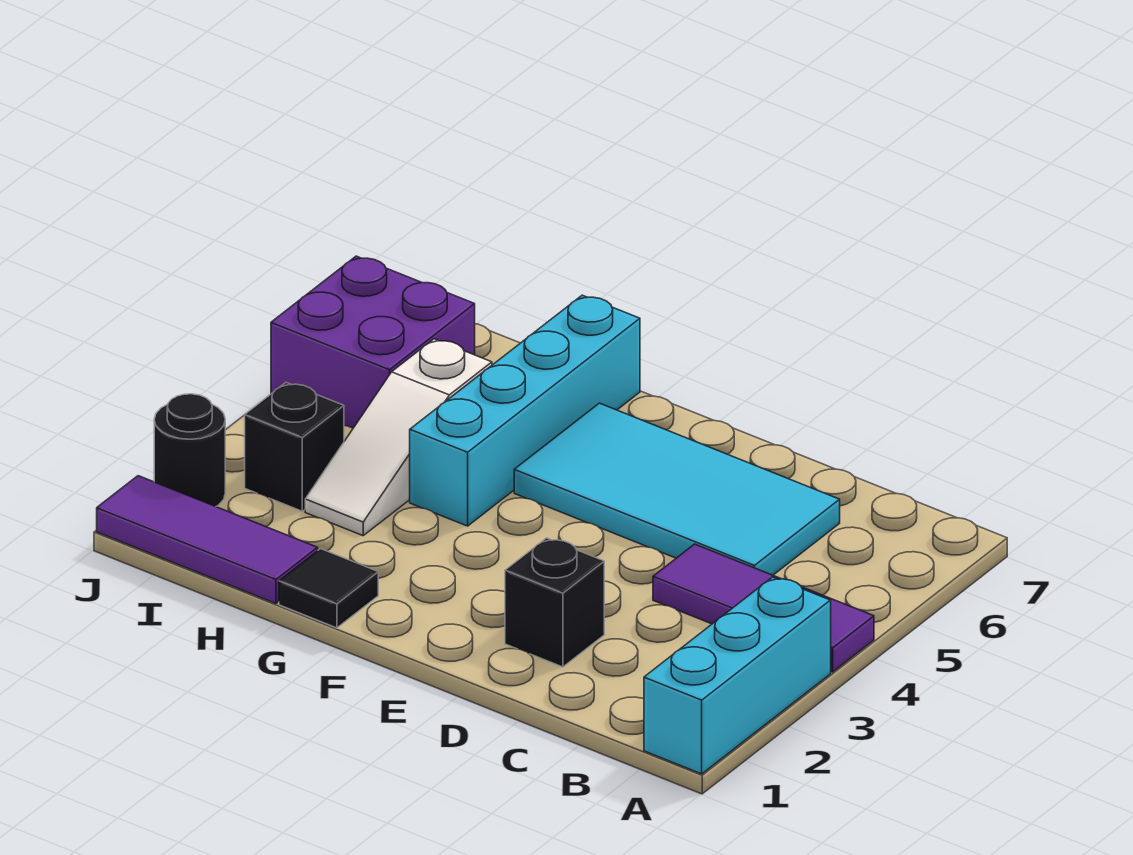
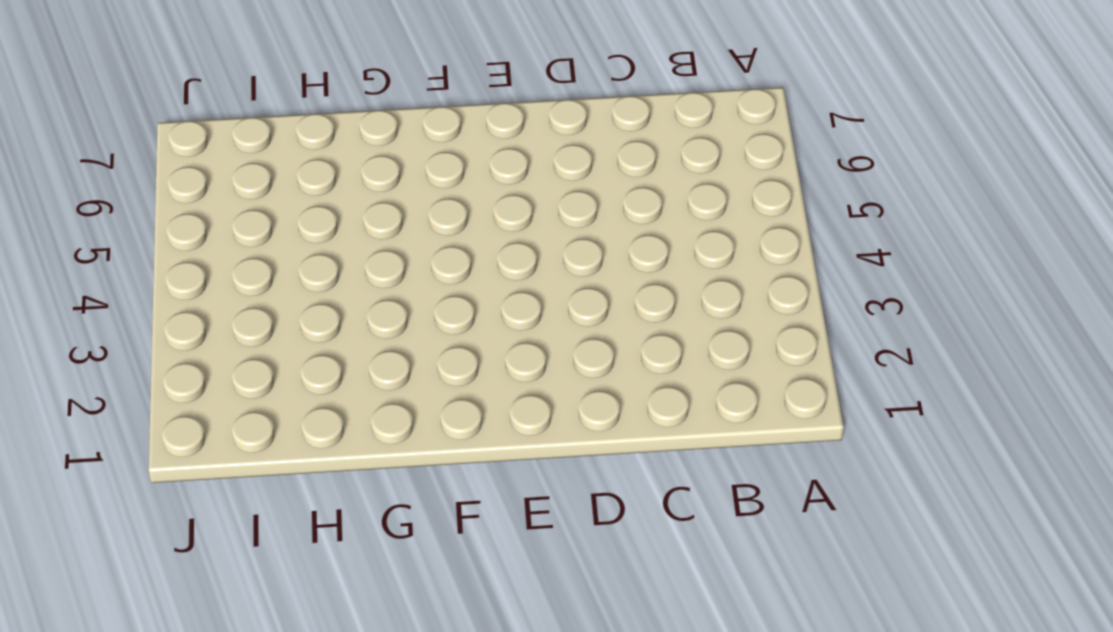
none -> cyan 1x3 brick [644,577,831,774]
none -> purple 1x3 tile [653,544,874,672]

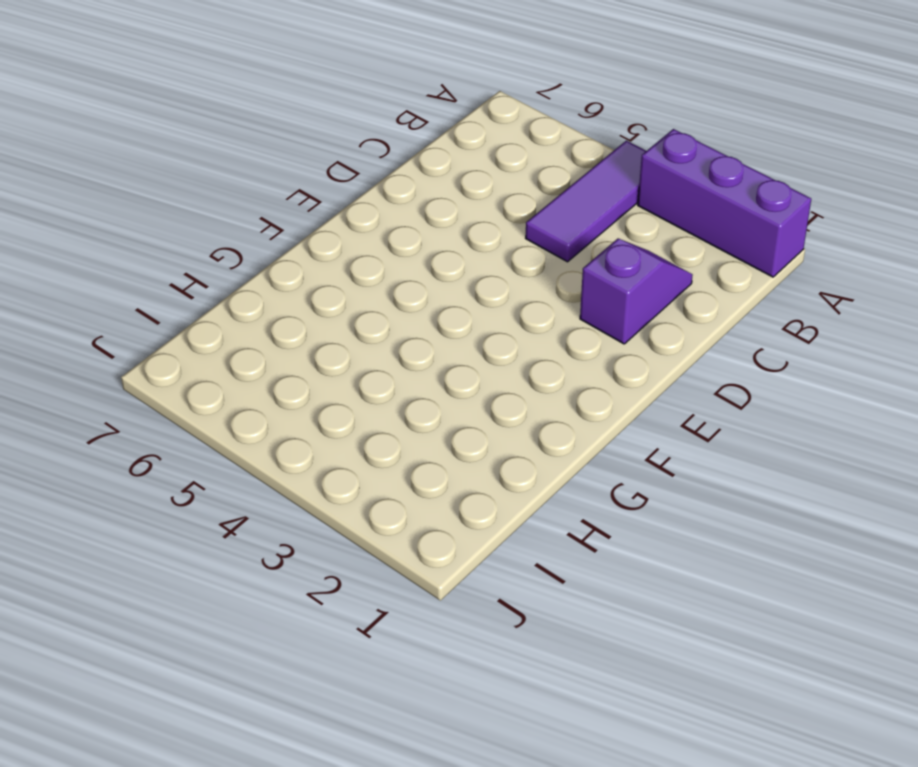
purple 1x3 brick [638,129,811,277] -> cyan 1x3 brick [644,577,831,774]
purple 1x2 slope [580,239,693,344] -> black 1x1 brick [505,538,604,667]
none -> cyan 2x4 tile [514,403,840,575]
none -> black 1x1 tile [279,549,378,628]

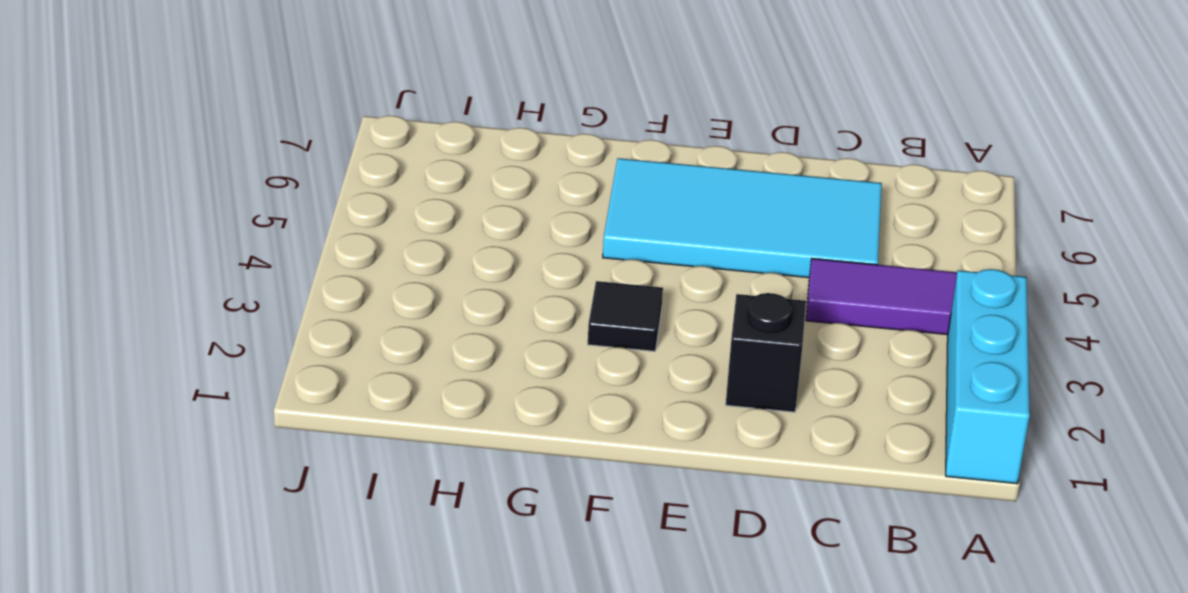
black 1x1 tile [588,281,663,351] -> black 1x1 tile moved to [279,549,378,628]
none -> cyan 1x4 brick [410,295,640,526]
none -> purple 1x3 tile [97,476,318,604]

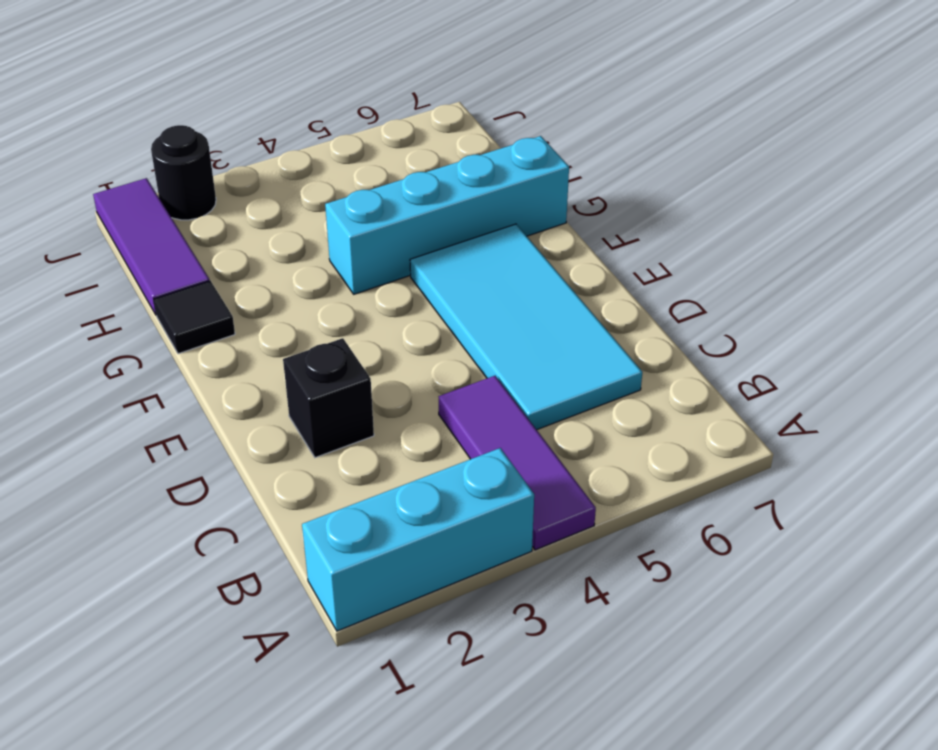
none -> white 1x3 slope [305,339,492,536]
none -> black 1x1 brick [245,382,344,511]

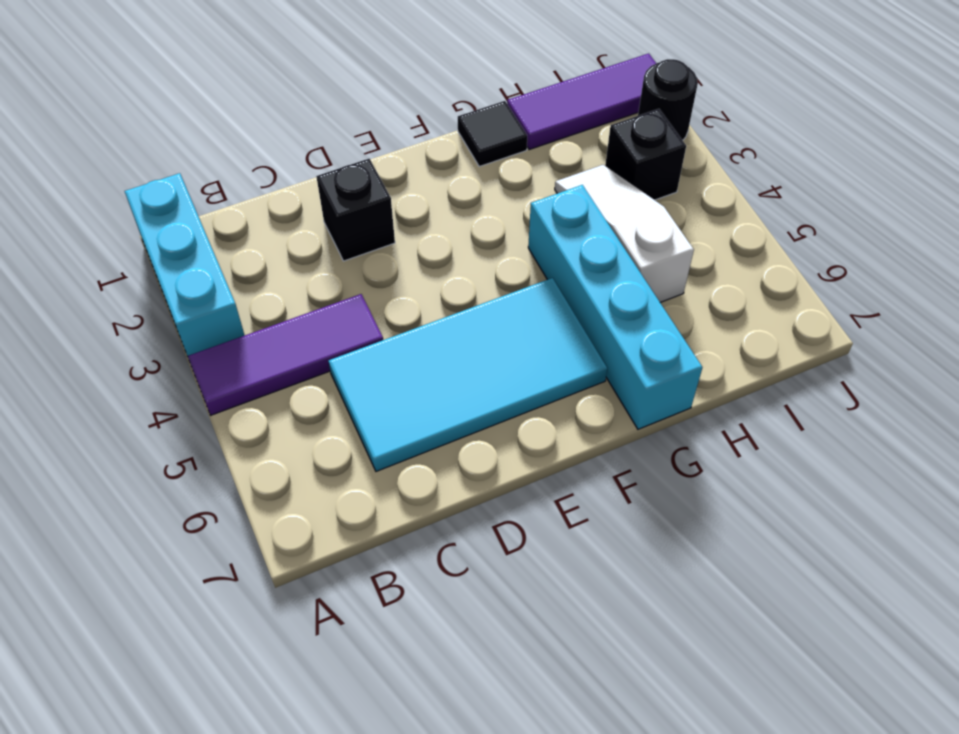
none -> purple 2x2 brick [271,256,475,428]

